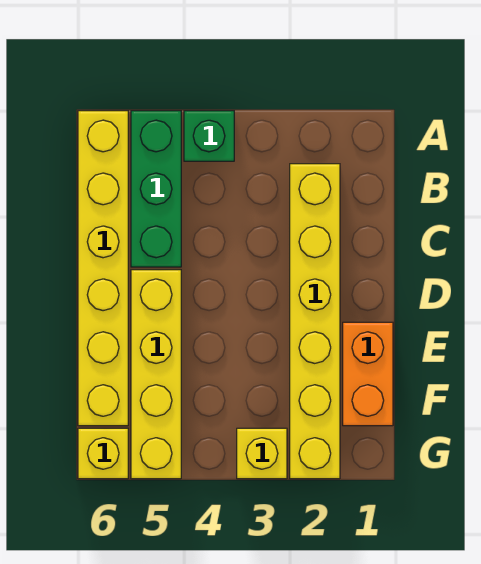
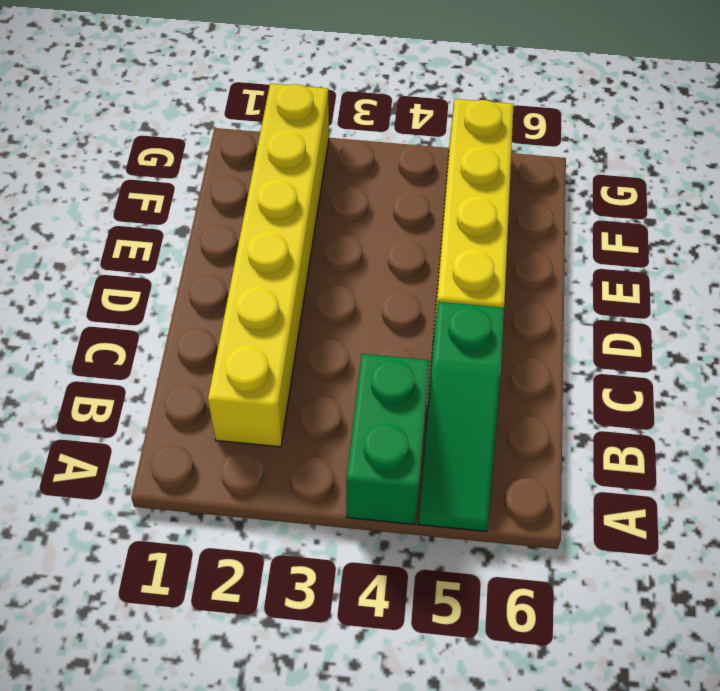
green 1x2 brick [346,354,430,524] -> green 1x1 brick [184,111,234,161]
green 1x3 slope [418,302,504,531] -> green 1x3 brick [131,111,181,267]
none -> yellow 1x6 brick [78,111,128,426]
none -> orange 1x2 brick [343,322,393,426]

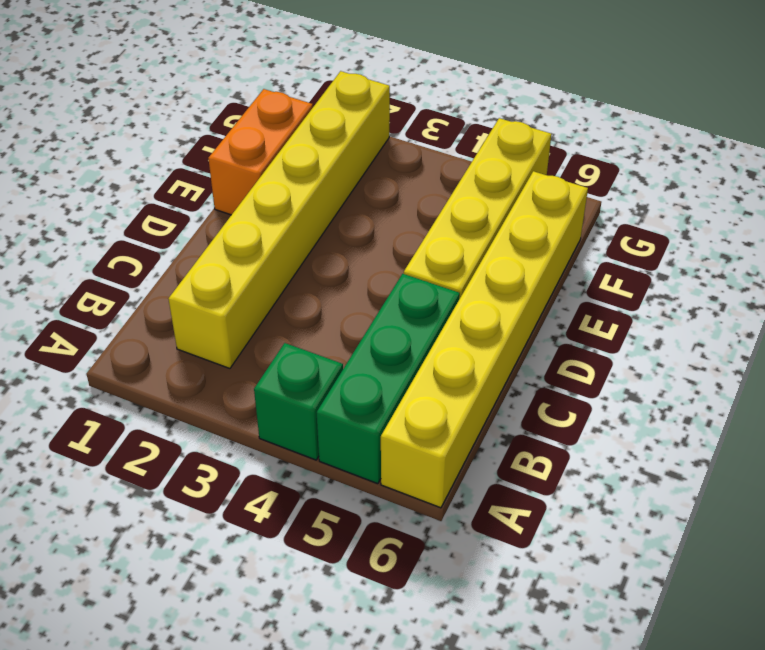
none -> yellow 1x1 brick [237,428,287,479]
none -> yellow 1x1 brick [78,428,128,479]

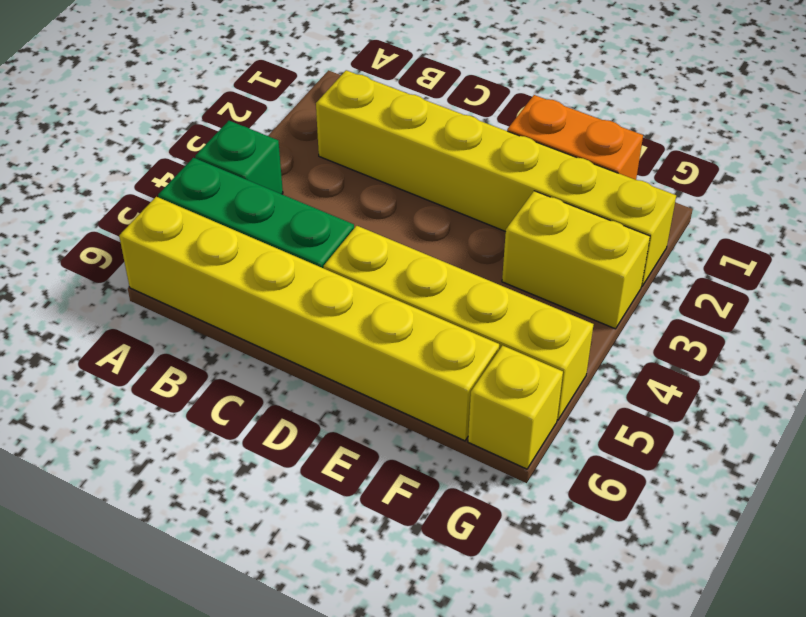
yellow 1x2 brick [502,191,650,329] -> yellow 1x1 brick [237,428,287,479]

